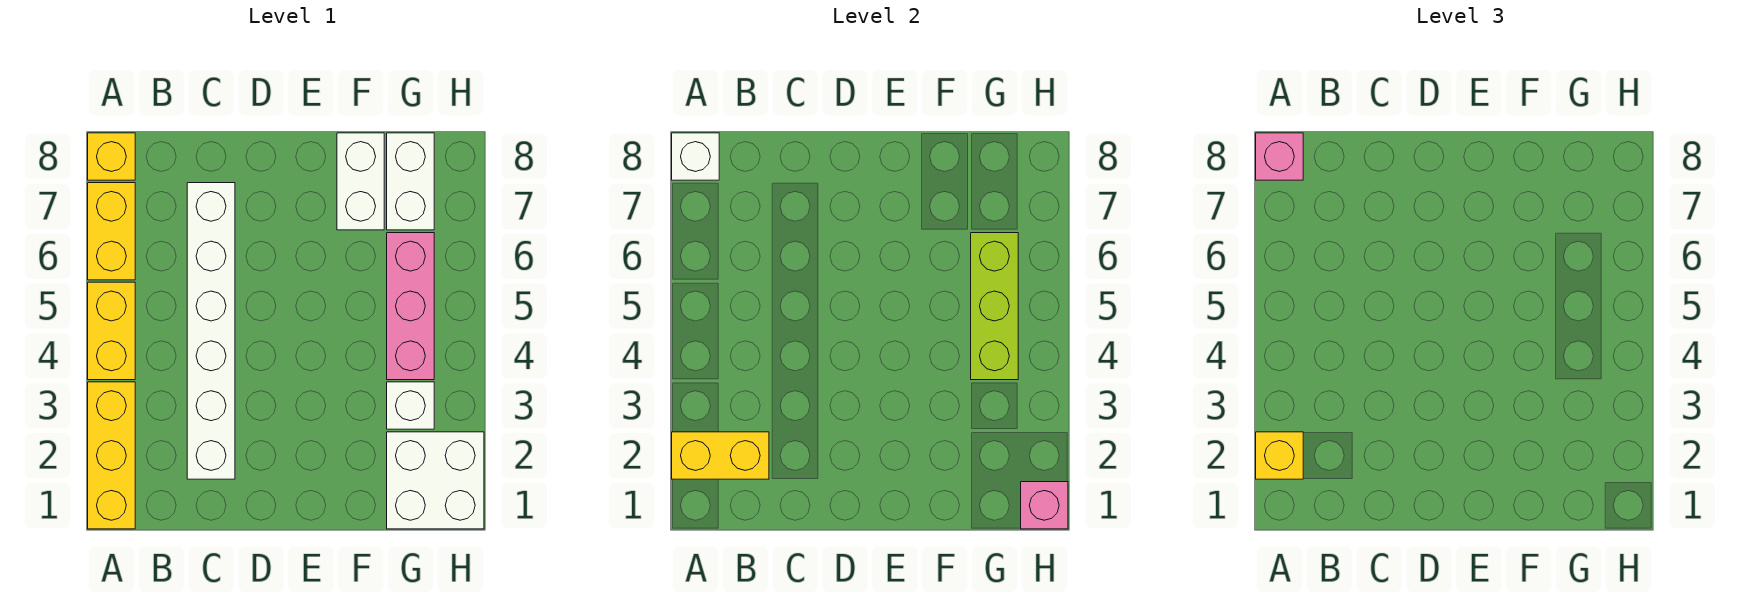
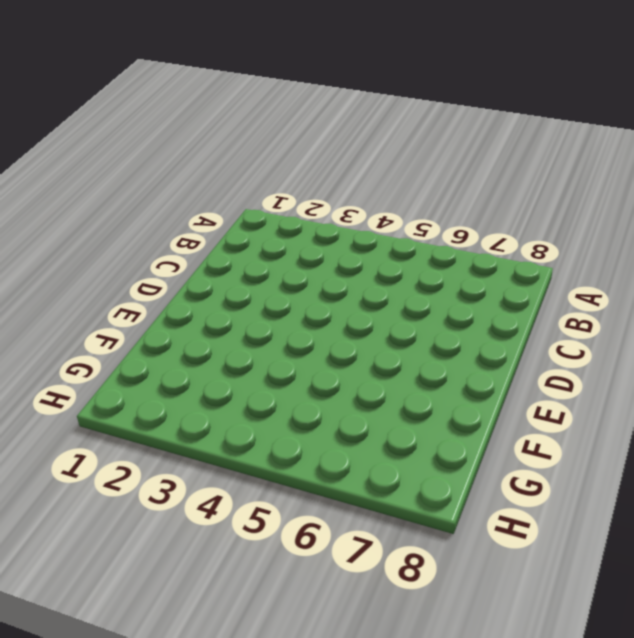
none -> yellow 1x3 brick [88,382,135,529]
none -> yellow 1x2 brick [88,282,135,380]
none -> yellow 1x2 brick [88,183,135,280]

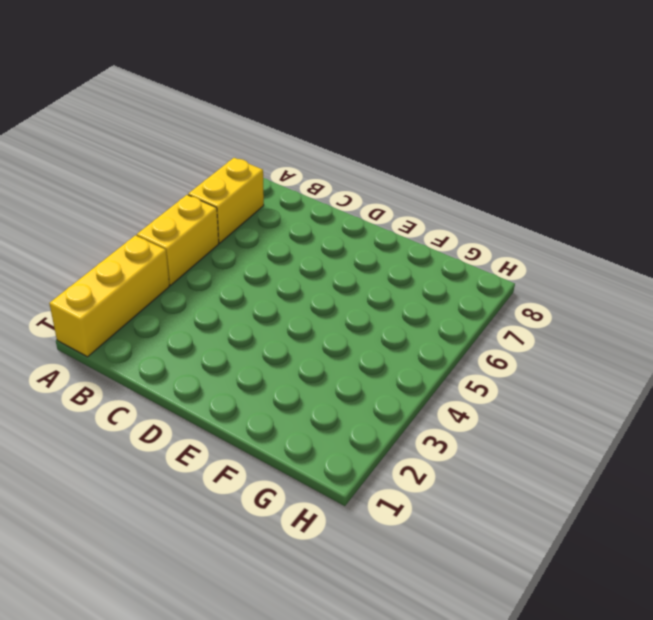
none -> yellow 1x1 brick [88,133,135,180]
none -> white 1x6 brick [187,183,235,479]
none -> white 1x2 brick [337,133,384,230]

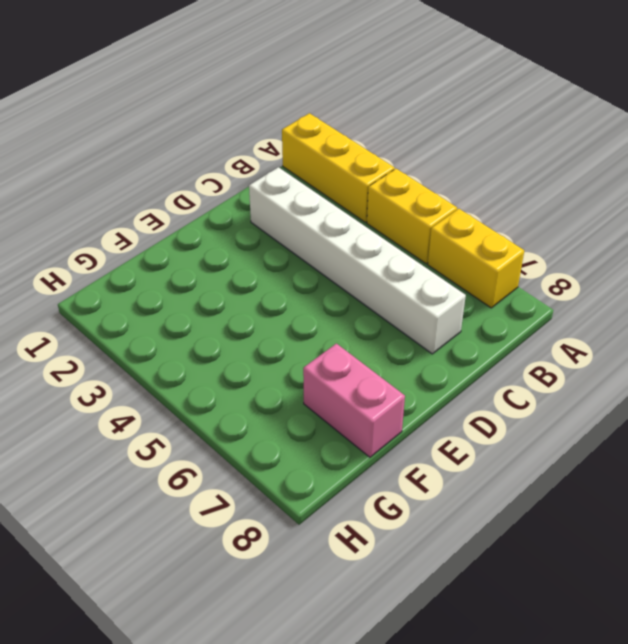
pink 1x2 brick [303,344,405,457] -> white 1x2 brick [337,133,384,230]
none -> yellow 1x1 brick [88,133,135,180]
none -> white 2x2 brick [387,432,484,529]
none -> white 1x1 brick [387,382,434,429]

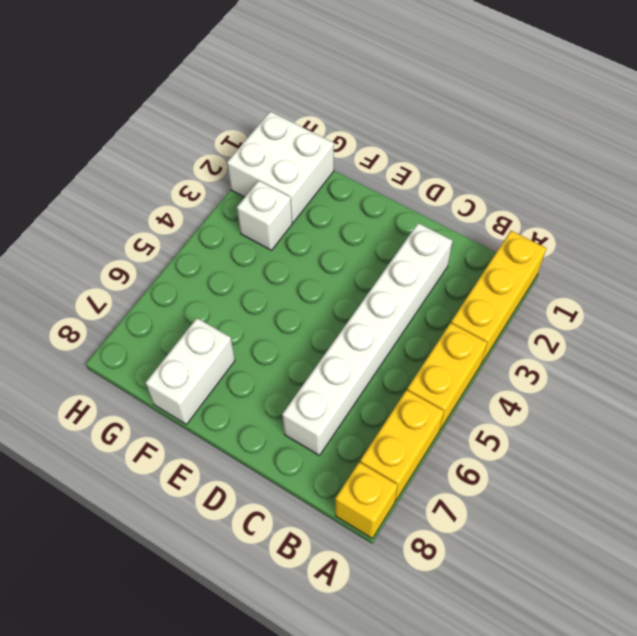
none -> pink 1x3 brick [387,233,434,380]
none -> white 1x2 brick [387,133,434,230]
none -> yellow 1x2 brick [672,432,769,479]

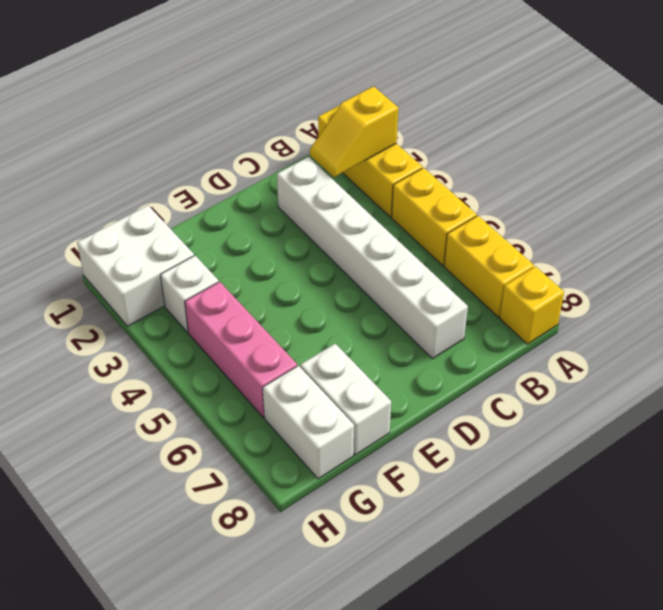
yellow 1x2 slope [310,86,398,177] -> yellow 1x2 brick [672,432,769,479]
none -> white 1x1 brick [672,133,719,180]
none -> lime 1x3 brick [971,233,1018,380]
none -> pink 1x1 brick [1021,482,1068,529]

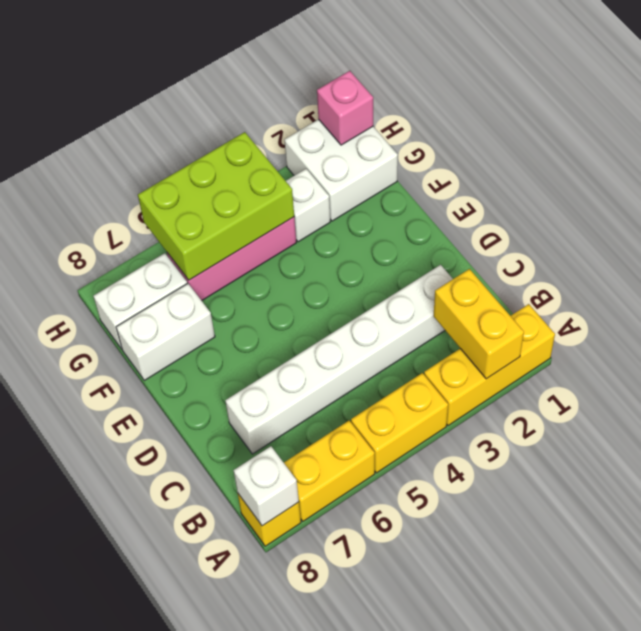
lime 2x3 brick [138,132,294,280] -> lime 1x3 brick [971,233,1018,380]
none -> yellow 1x1 brick [1256,432,1303,479]
none -> pink 1x1 brick [1256,133,1303,180]

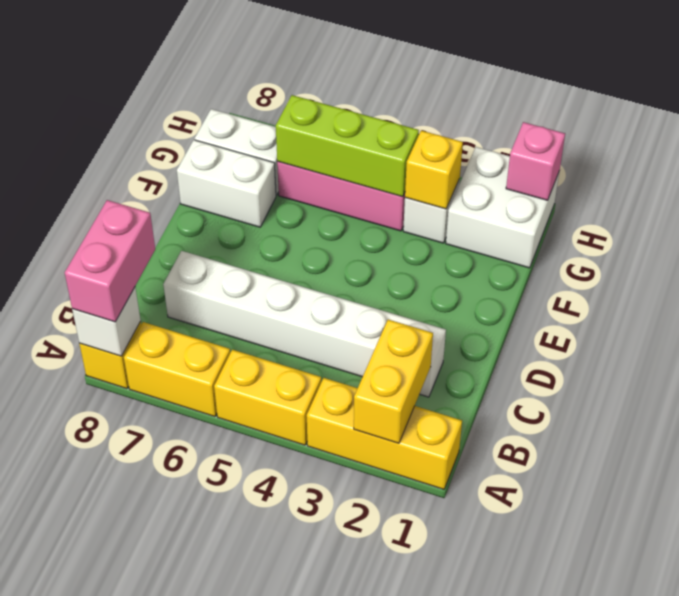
pink 1x2 brick [65,200,155,322] -> pink 1x1 brick [1256,133,1303,180]
yellow 1x1 brick [405,131,463,209] -> yellow 1x1 brick moved to [1256,432,1303,479]

